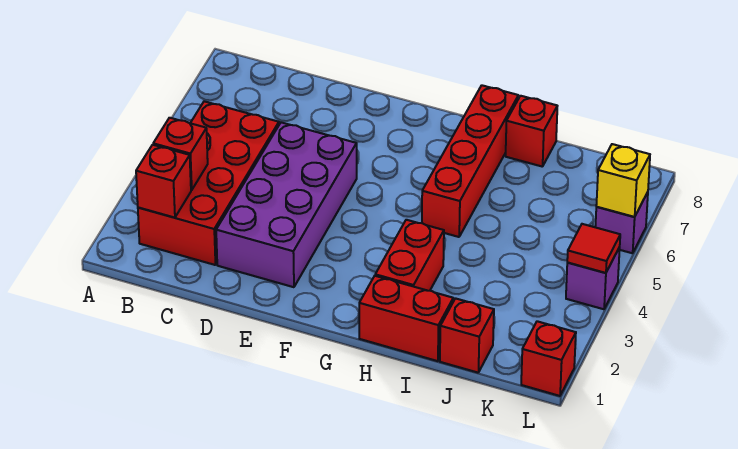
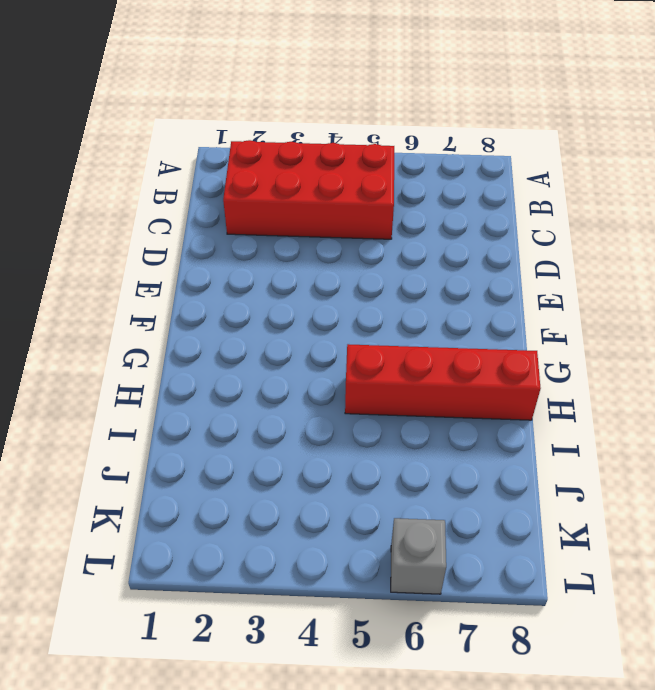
grey 1x1 brick [391,518,446,594] -> purple 1x1 brick [595,192,648,253]
none -> purple 2x4 brick [216,122,357,287]
none -> red 1x2 brick [359,276,453,361]
none -> red 1x2 brick [375,220,444,291]

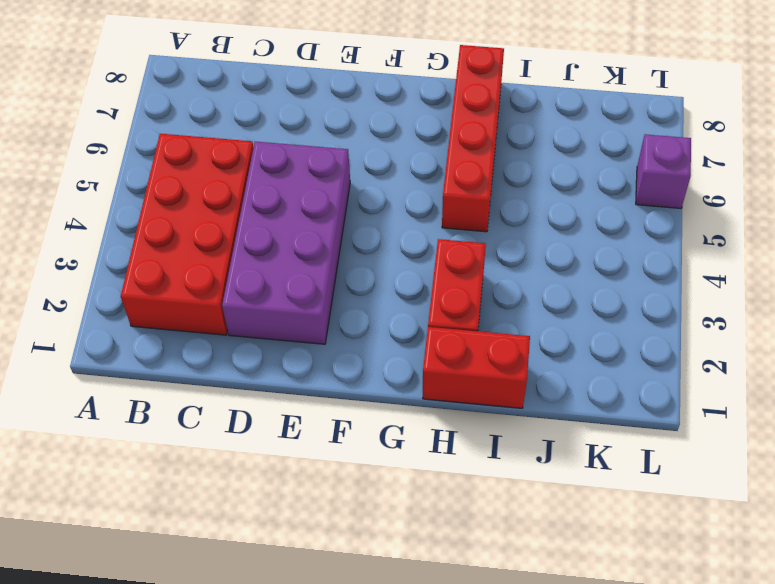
none -> red 1x1 brick [506,96,557,167]
none -> red 1x1 brick [440,298,494,373]
none -> red 1x1 brick [521,321,576,396]

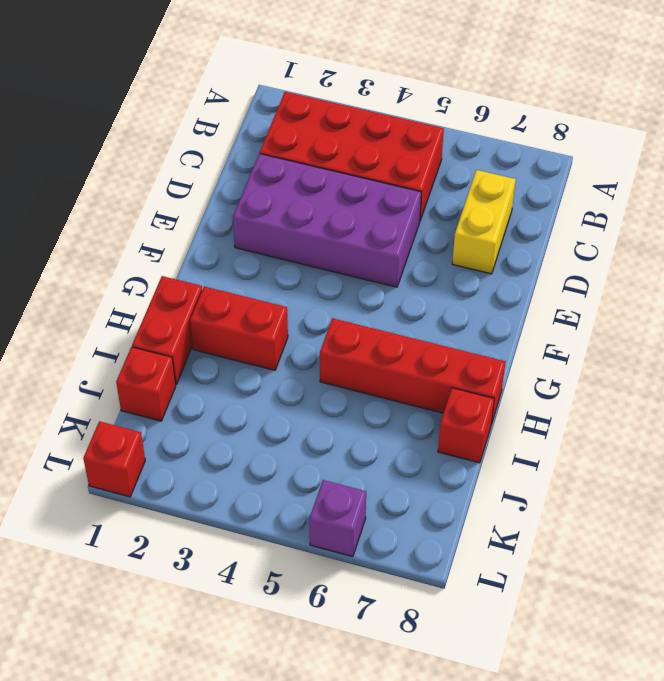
yellow 1x2 brick [452,170,516,274] -> none
none -> purple 1x1 brick [566,247,620,309]
none -> red 1x1 brick [136,145,191,218]
none -> red 1x1 brick [153,118,208,190]

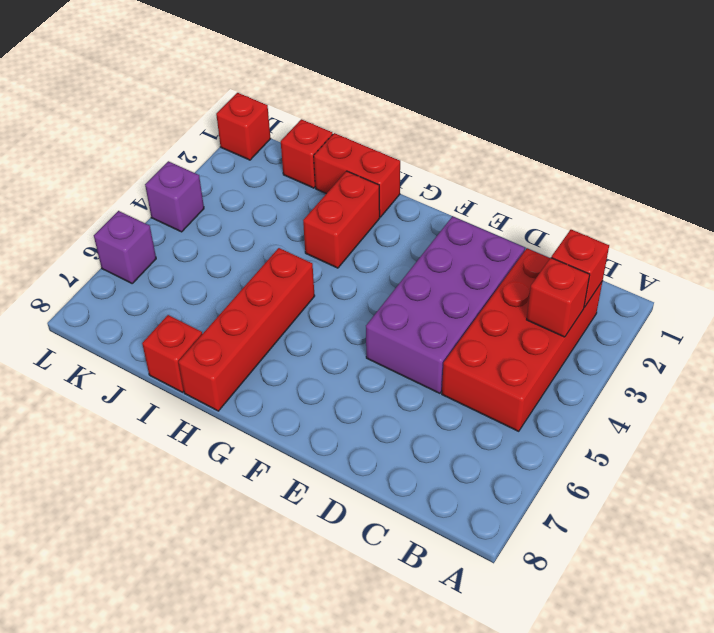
none -> red 1x1 tile [567,224,620,273]
none -> yellow 1x1 brick [596,144,650,217]

